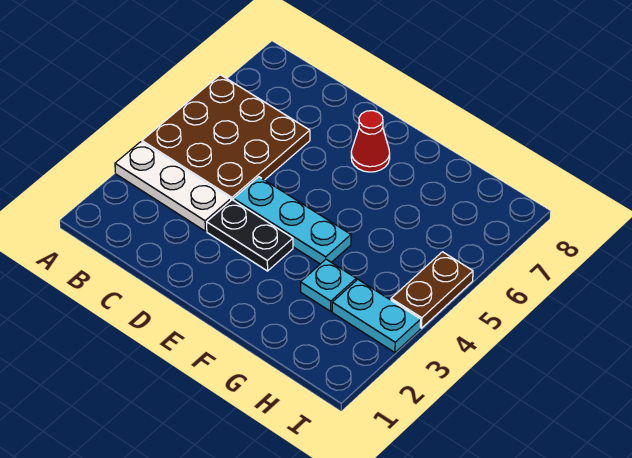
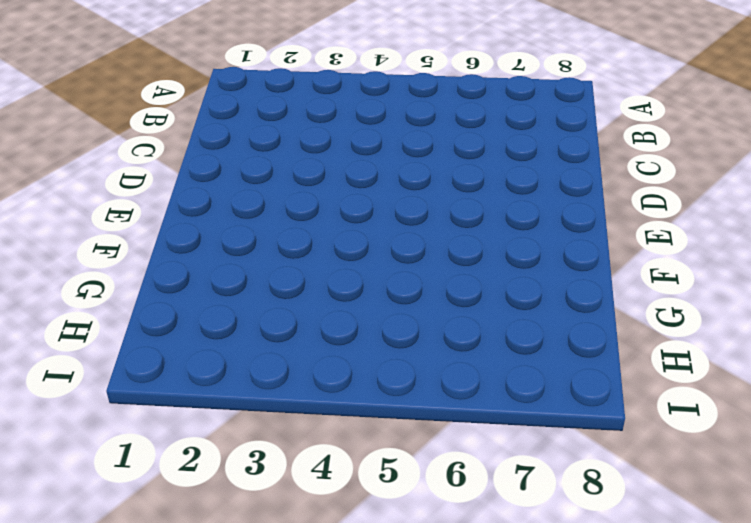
none -> white 1x3 plate [115,142,231,231]
none -> brown 3x3 plate [142,75,310,200]

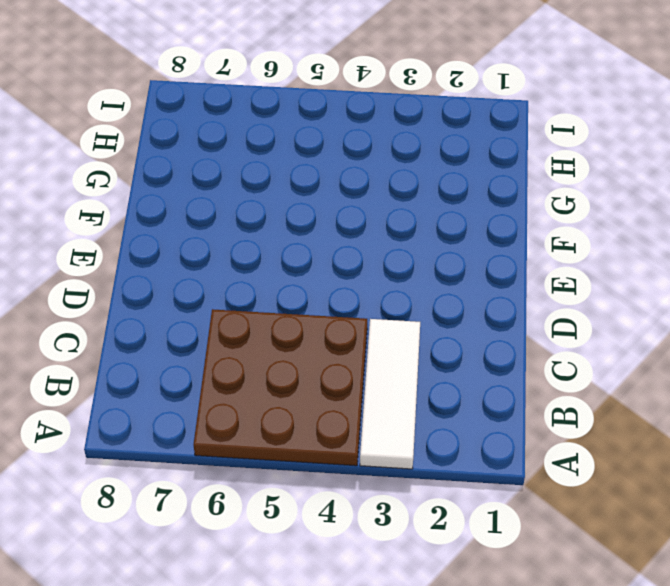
white 1x3 tile [360,319,420,469] -> white 1x3 plate [115,142,231,231]
none -> black 1x2 plate [207,200,293,271]
none -> cyan 1x3 plate [234,177,351,264]

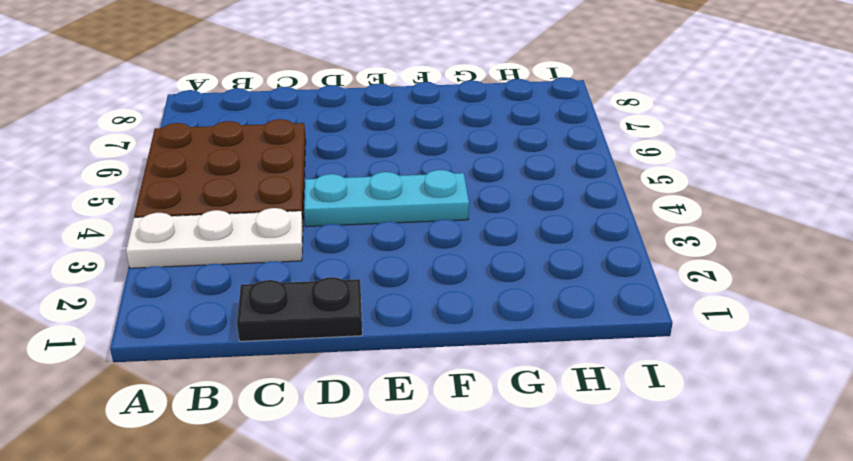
black 1x2 plate [237,277,362,341] -> black 1x2 plate moved to [207,200,293,271]
none -> red 1x1 cone [351,111,390,172]
none -> cyan 1x1 plate [301,259,356,311]

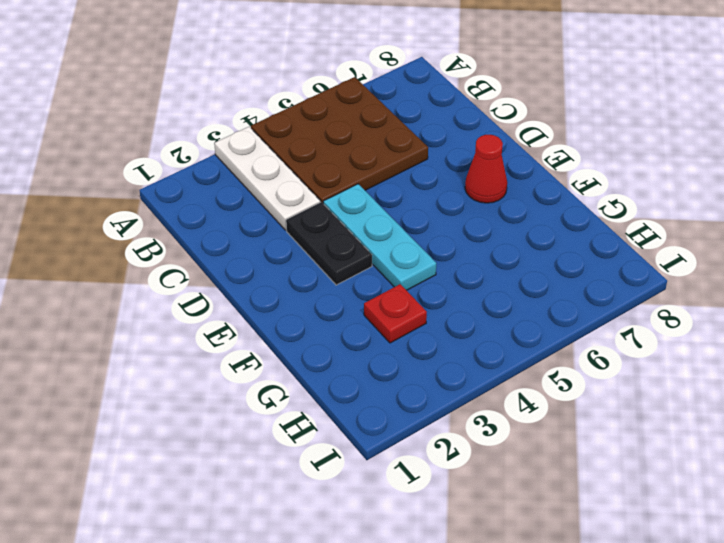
red 1x1 plate [364,284,427,343] -> cyan 1x1 plate [301,259,356,311]
none -> cyan 1x2 plate [332,279,421,353]
none -> brown 1x2 plate [391,252,473,328]

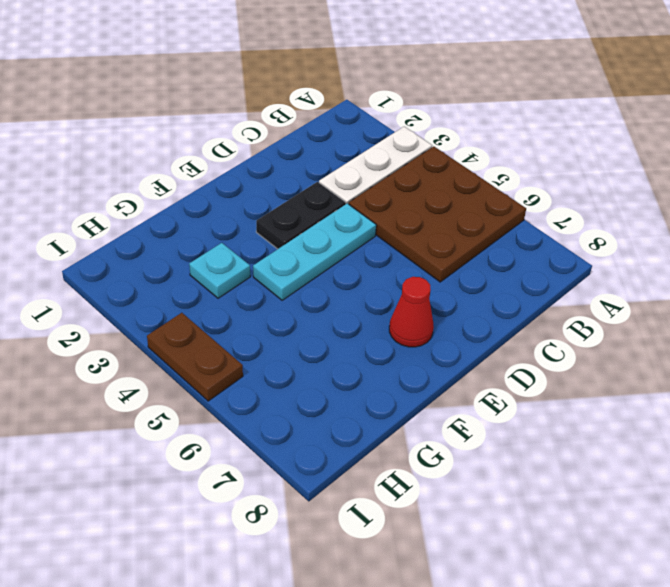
none -> cyan 1x2 plate [332,279,421,353]

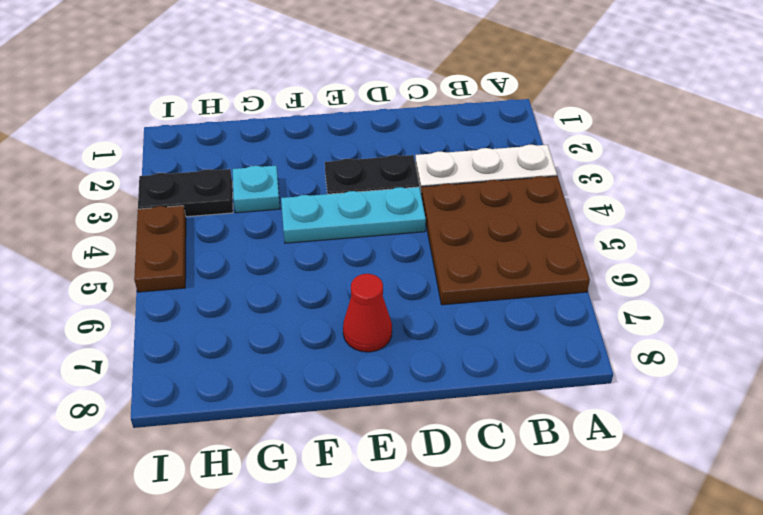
black 1x2 plate [138,169,233,217] -> cyan 1x2 plate [332,279,421,353]

